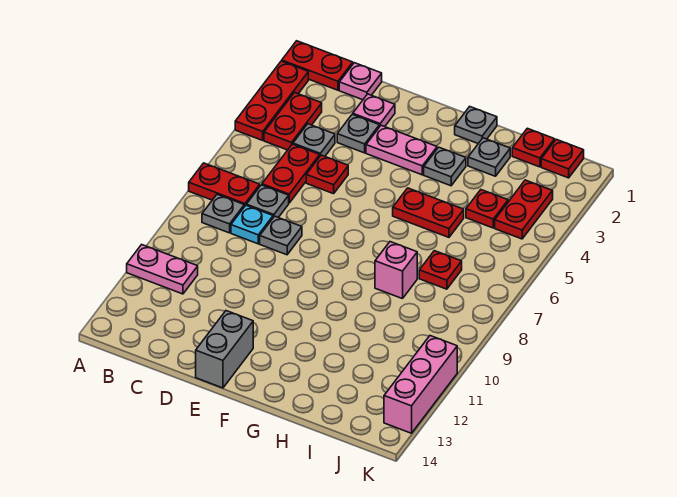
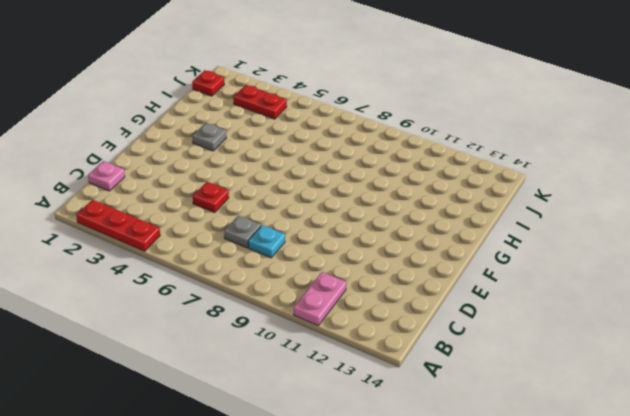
none -> red 1x2 plate [282,41,353,90]
none -> red 1x2 plate [189,163,260,207]
none -> red 1x2 plate [264,93,322,150]

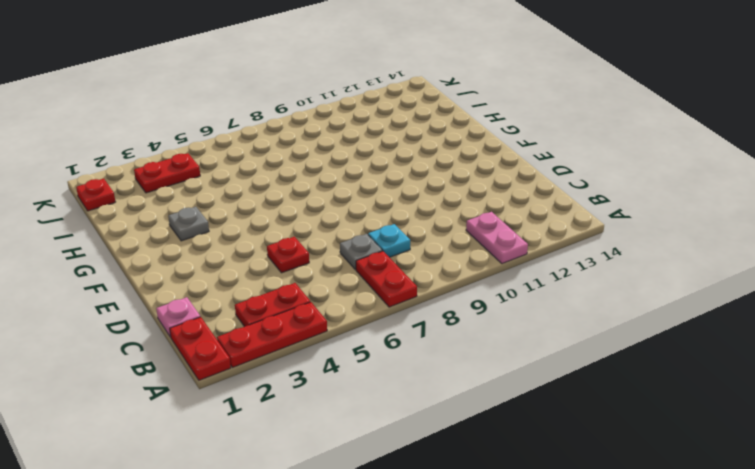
none -> grey 1x1 plate [202,194,244,233]
none -> grey 1x1 plate [293,124,335,156]
none -> red 1x2 plate [262,144,320,203]

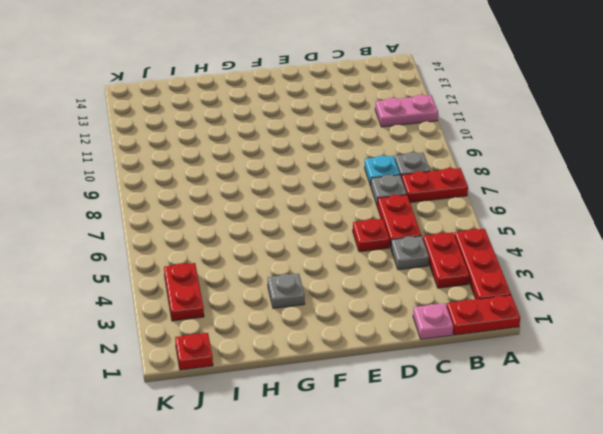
none -> pink 1x1 plate [353,94,395,127]
none -> grey 1x1 plate [337,114,379,153]
none -> grey 1x1 plate [260,216,302,255]

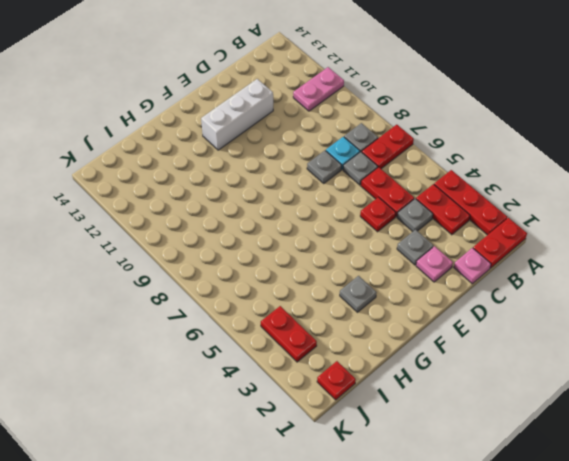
white 1x3 brick [201,79,273,150] -> none
none -> pink 1x2 plate [366,125,437,175]
none -> grey 1x2 brick [196,311,253,388]
none -> grey 1x1 plate [455,107,497,143]

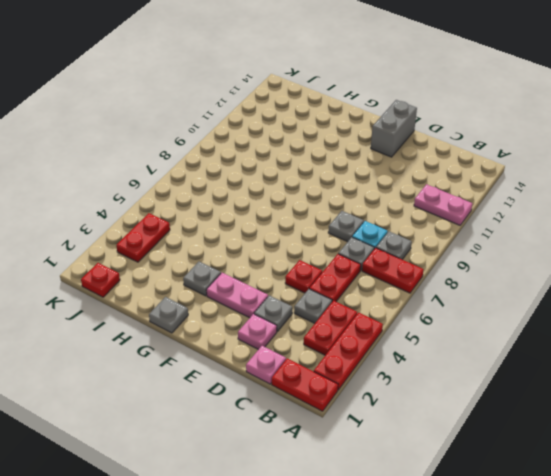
none -> red 1x2 plate [393,188,464,237]
none -> grey 1x1 plate [468,138,510,176]
none -> pink 1x1 brick [375,242,417,299]

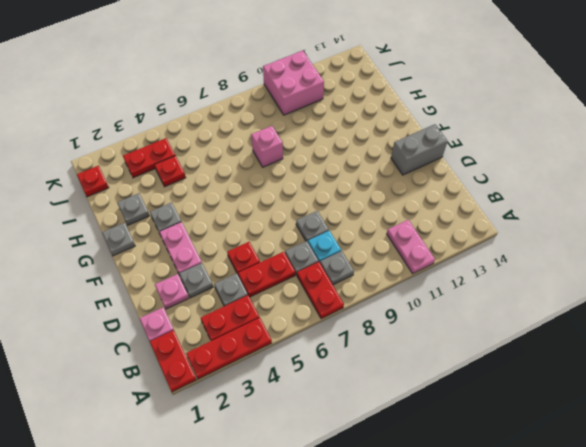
pink 2x2 brick [263,51,324,115] -> pink 1x3 brick [384,336,457,433]
none -> red 1x2 plate [393,188,464,237]
none -> red 1x1 plate [512,128,555,167]
none -> red 1x1 plate [419,251,462,289]

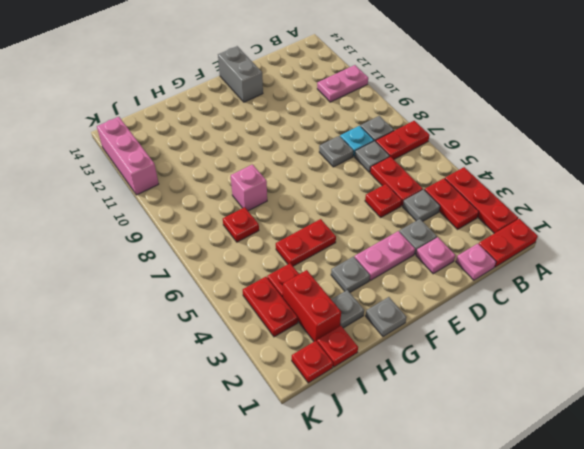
red 1x2 brick [283,270,341,341] -> none

